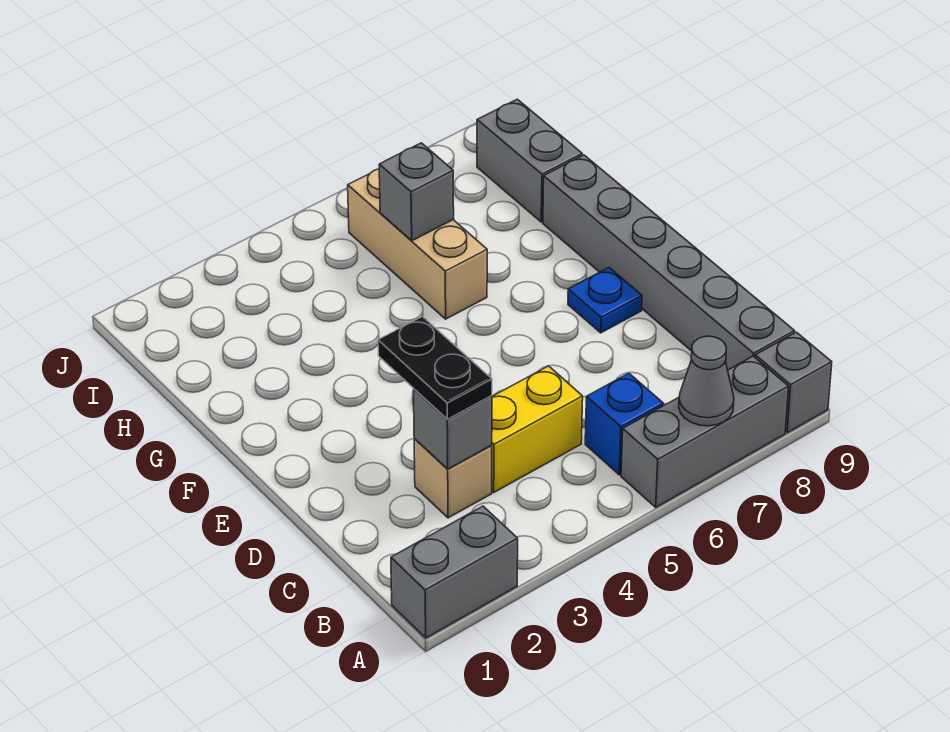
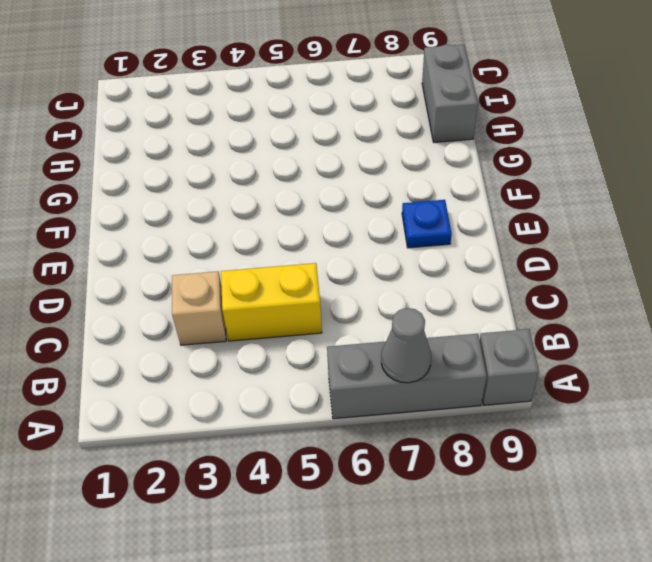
none -> grey 1x2 brick [391,506,518,638]
none -> blue 1x1 brick [585,373,664,475]
none -> grey 1x6 brick [543,155,795,370]

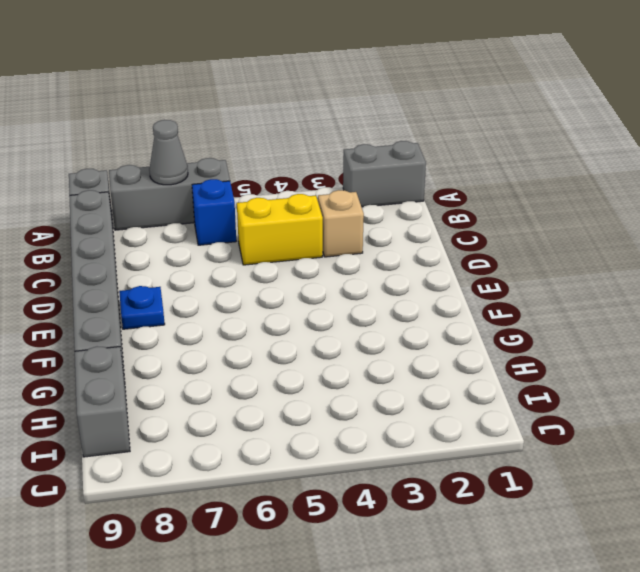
none -> tan 1x3 brick [348,169,487,319]
none -> grey 1x1 brick [414,389,492,469]
none -> grey 1x1 brick [379,143,454,241]

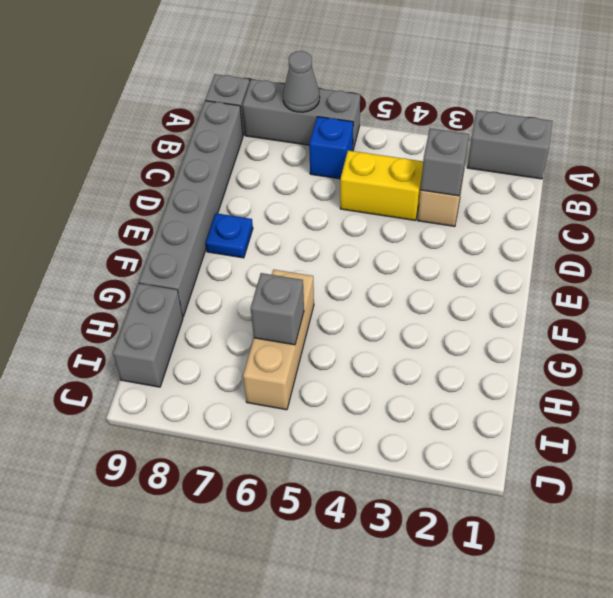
none -> black 1x2 plate [378,316,492,419]

